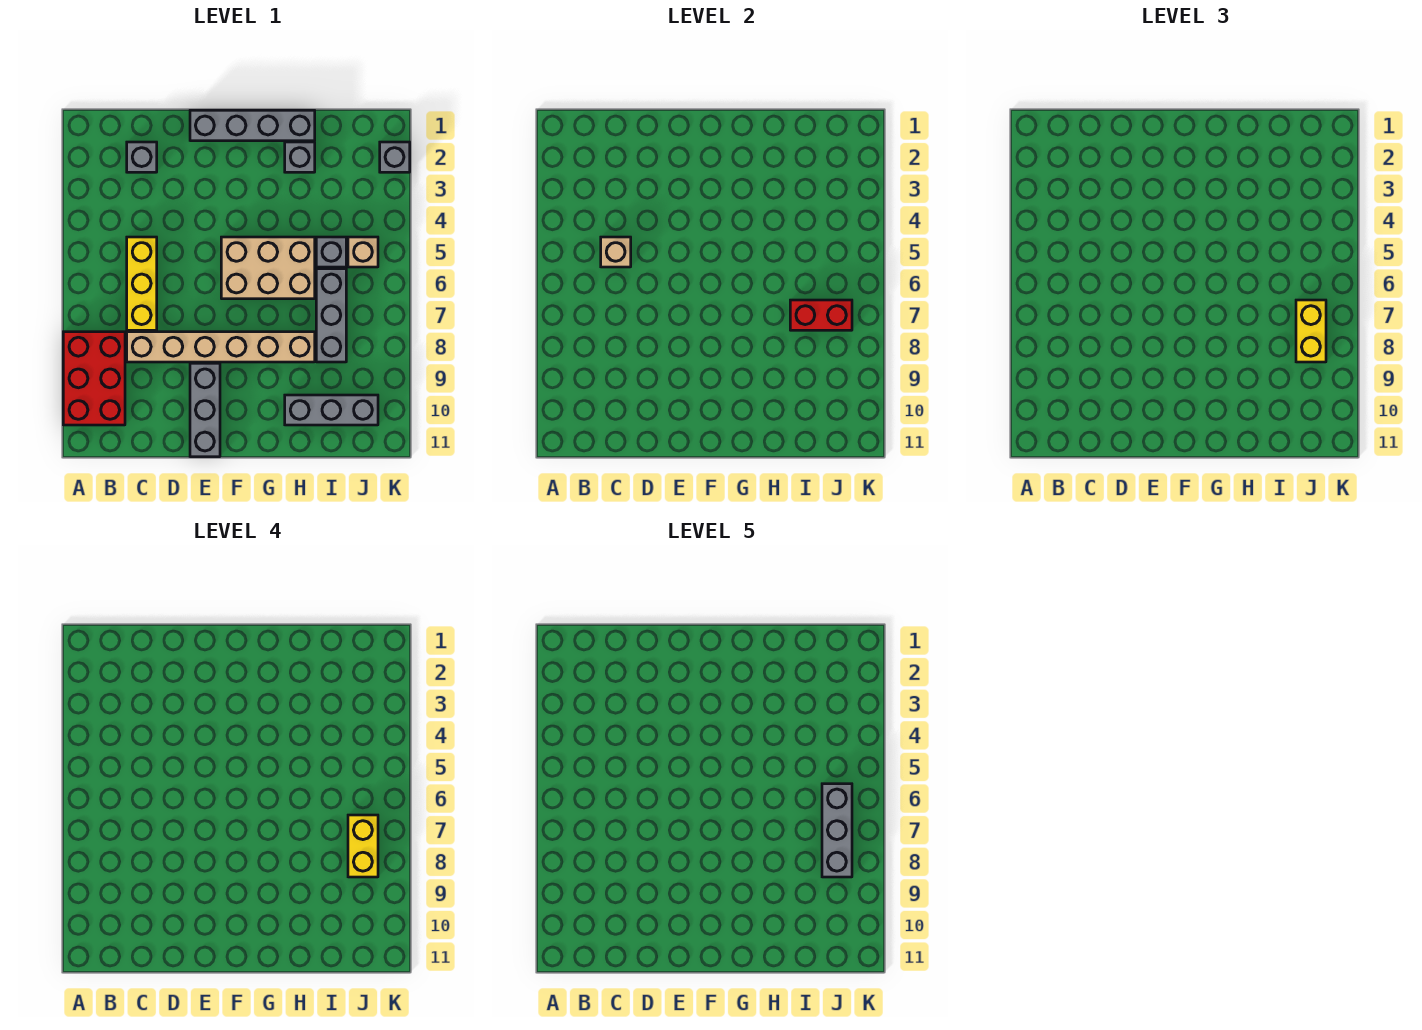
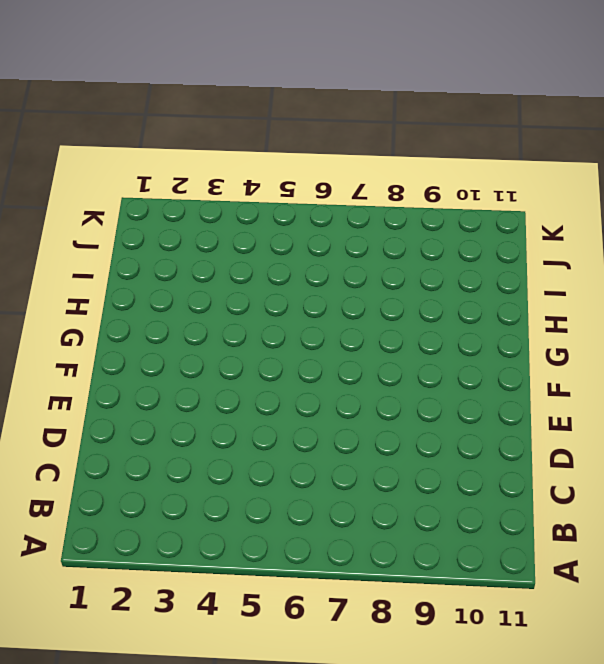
none -> red 2x3 brick [63,332,125,425]
none -> grey 1x1 brick [127,142,157,172]
none -> yellow 1x3 brick [127,237,157,330]

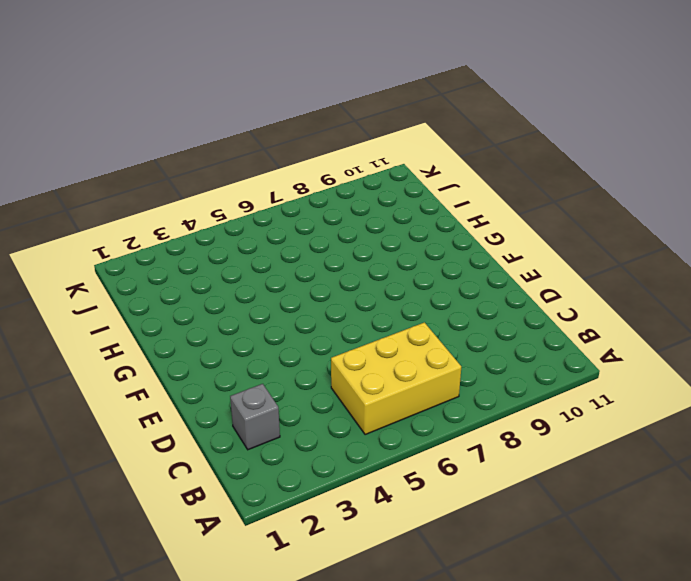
yellow 2x3 brick [331,322,461,435] -> yellow 1x3 brick [127,237,157,330]
none -> red 2x3 brick [63,332,125,425]
none -> tan 1x6 brick [127,332,315,362]
none -> grey 1x4 brick [190,110,315,141]

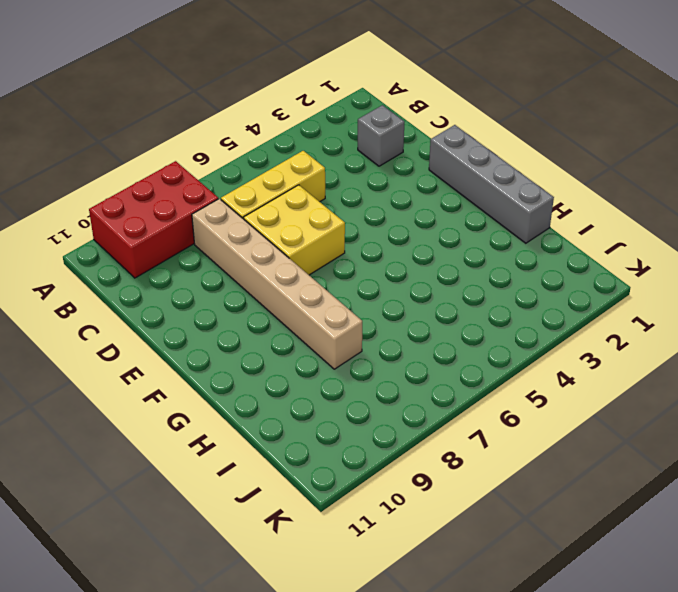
yellow 2x2 brick [243,185,345,275] -> none
none -> grey 1x3 brick [190,363,220,457]
none -> tan 2x3 brick [221,237,315,299]
none -> grey 1x1 brick [285,142,315,172]

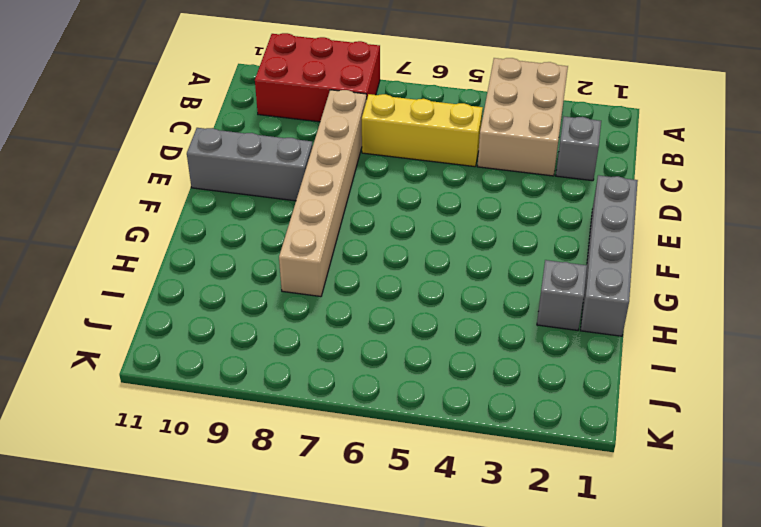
tan 2x3 brick [478,58,568,176] -> tan 2x3 brick moved to [221,237,315,299]
none -> grey 1x3 brick [285,395,378,425]
none -> grey 1x1 brick [316,237,346,267]
none -> grey 1x3 brick [316,269,346,362]

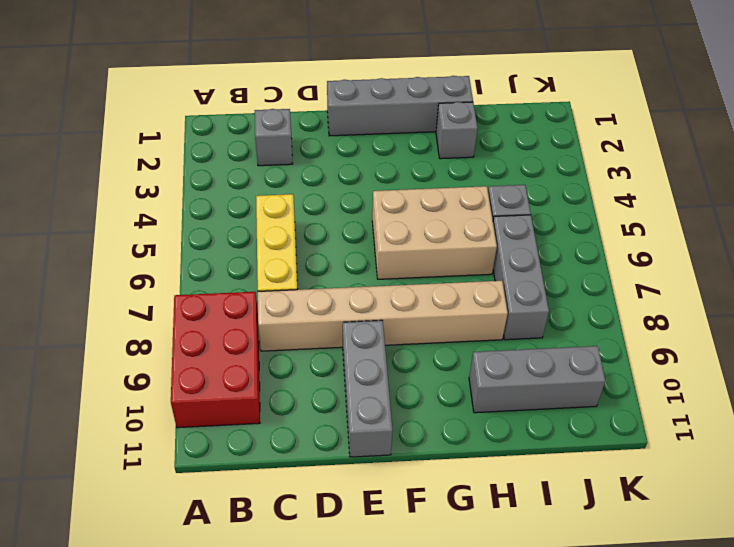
none -> tan 1x1 brick [348,237,378,267]
none -> grey 1x1 brick [380,142,410,172]
none -> tan 1x1 brick [601,237,631,267]

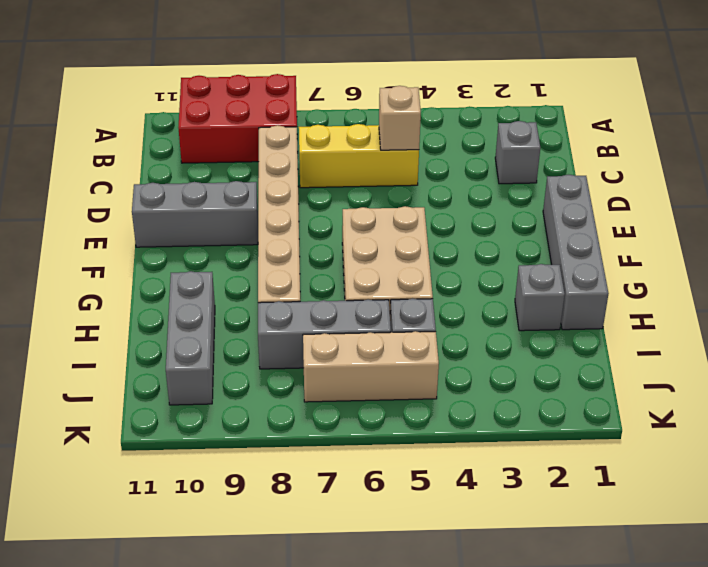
tan 1x3 brick [303,331,439,402] -> tan 1x1 brick [348,237,378,267]
none -> grey 1x1 brick [380,142,410,172]
none -> red 1x2 brick [790,300,852,330]
none -> yellow 1x2 brick [1296,300,1326,362]

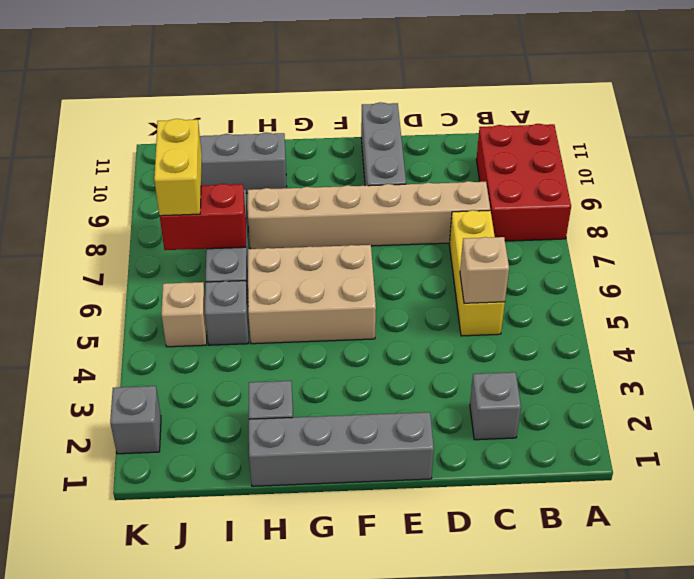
none -> yellow 1x2 brick [348,815,378,877]
none -> grey 1x3 brick [822,784,852,877]

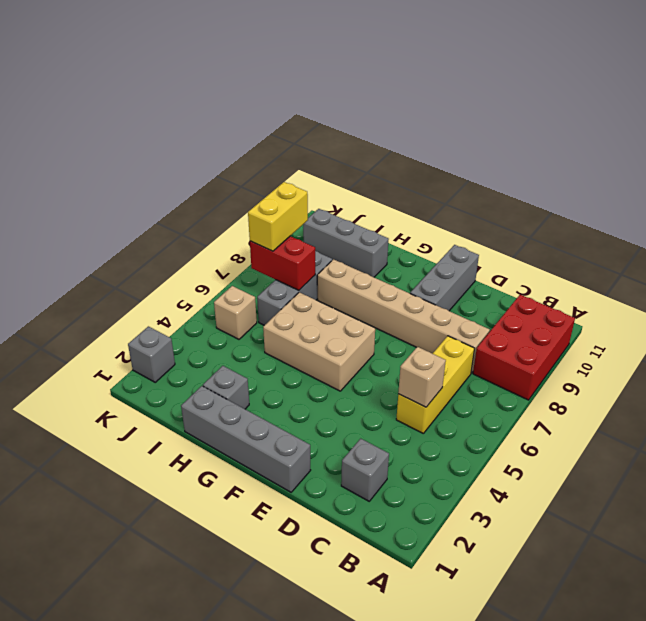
none -> grey 1x1 brick [316,237,346,267]
none -> yellow 1x2 brick [348,815,378,877]
none -> grey 1x3 brick [822,784,852,877]

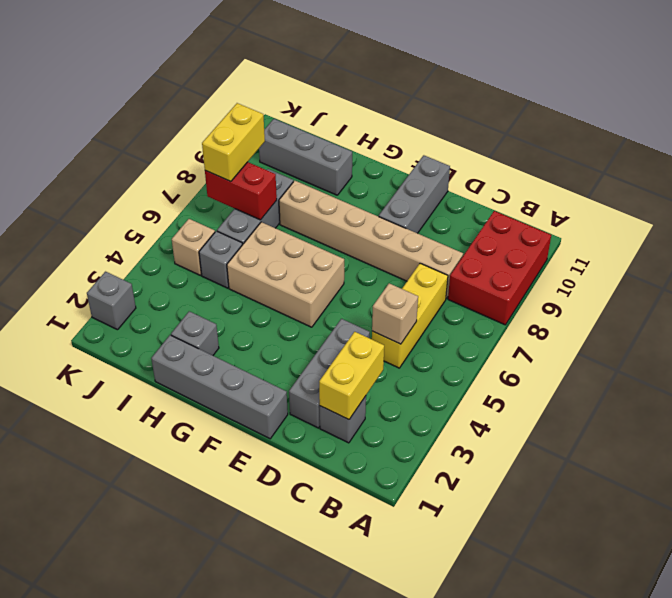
yellow 1x2 brick [319,332,384,420] -> yellow 1x2 brick moved to [348,815,378,877]
grey 1x3 brick [289,319,370,428] -> grey 1x3 brick moved to [822,784,852,877]

